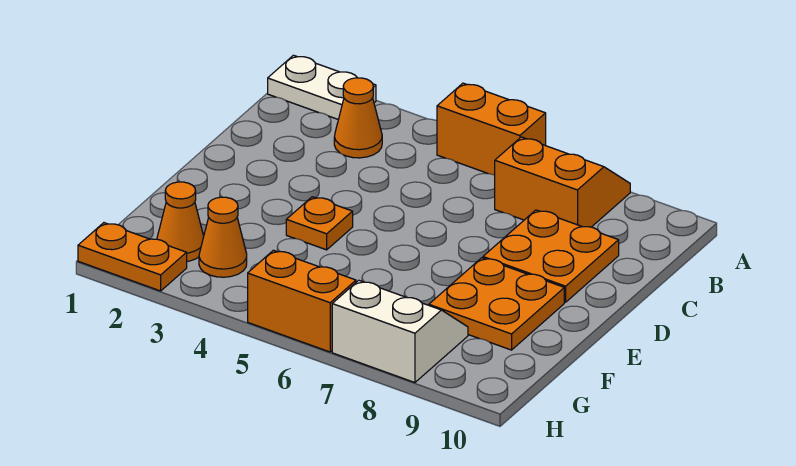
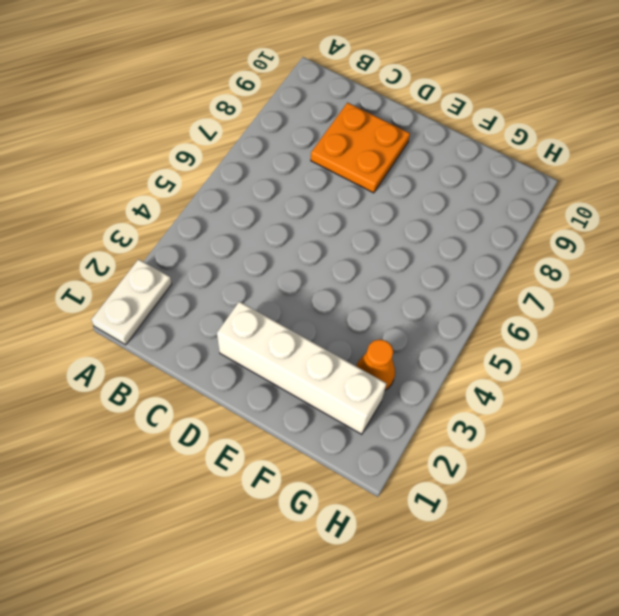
white 1x4 brick [217,302,387,434] -> orange 1x1 cone [157,182,204,261]
none -> orange 1x2 brick [437,83,546,175]
none -> orange 2x2 slope [495,137,630,227]
none -> orange 1x1 cone [334,78,382,158]

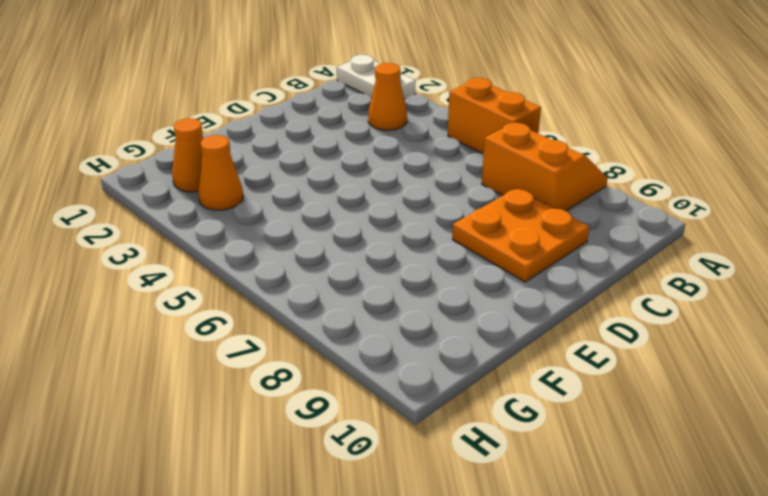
none -> orange 1x1 plate [286,197,353,250]
none -> orange 2x2 plate [429,258,564,350]
none -> white 2x2 slope [332,280,468,383]

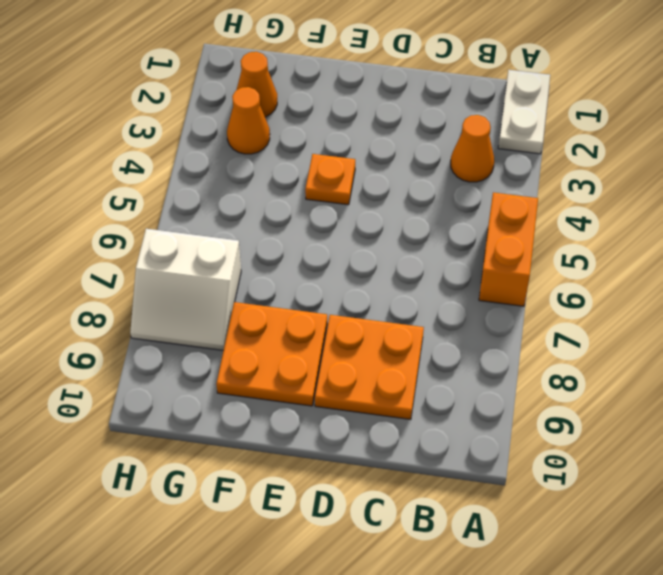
white 2x2 slope [130,229,241,350] -> white 2x2 slope turned to [332,280,468,383]
none -> orange 2x2 slope [495,137,630,227]
none -> orange 1x2 plate [78,223,187,291]
none -> orange 1x2 brick [248,250,356,352]

